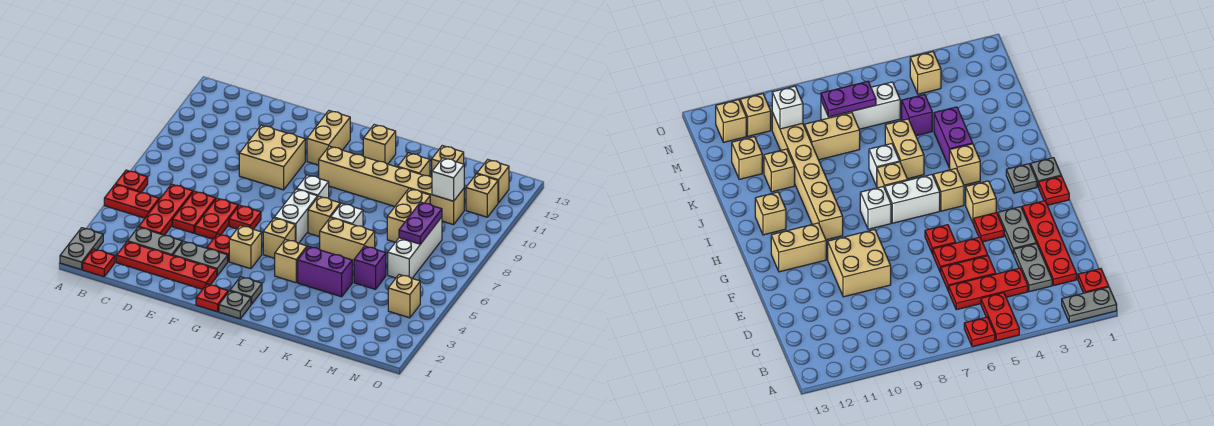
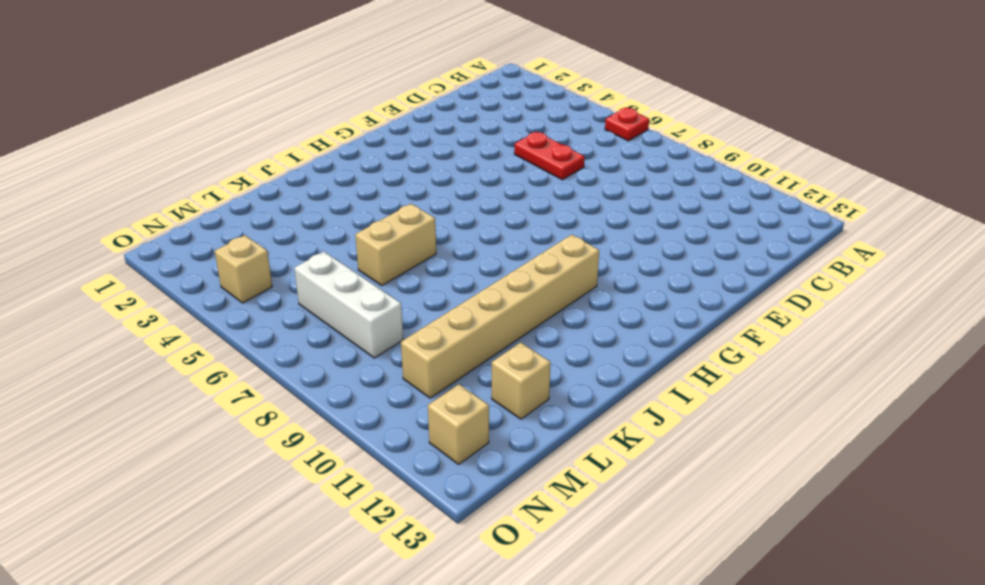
none -> grey 1x2 plate [60,228,103,270]
none -> red 1x2 plate [104,185,159,218]
none -> red 1x1 plate [83,249,115,277]
none -> red 1x4 plate [116,242,217,289]

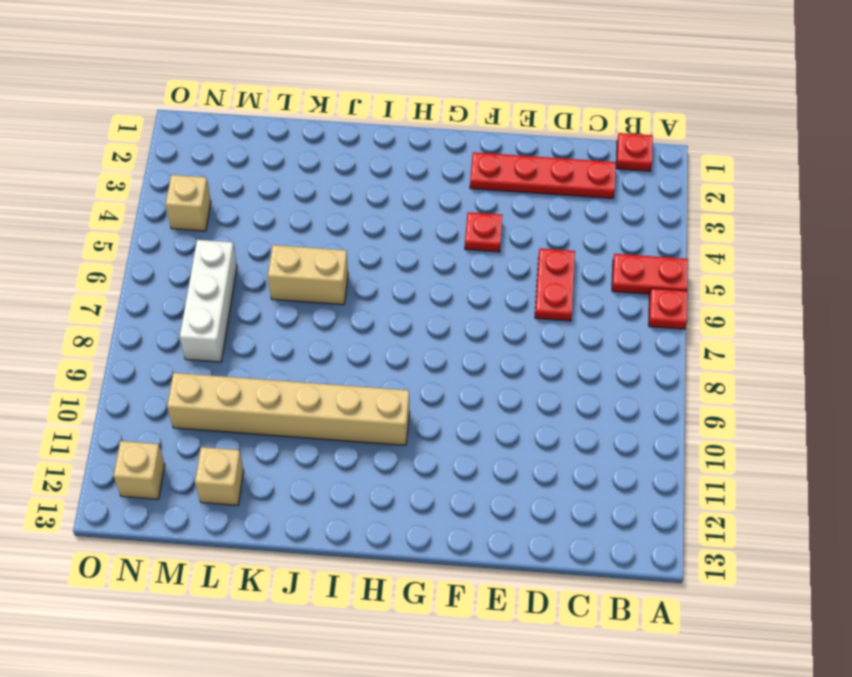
none -> grey 1x2 plate [60,228,103,270]
none -> grey 1x2 plate [128,227,182,256]
none -> red 1x3 plate [139,184,193,235]
none -> grey 1x2 plate [173,241,228,276]

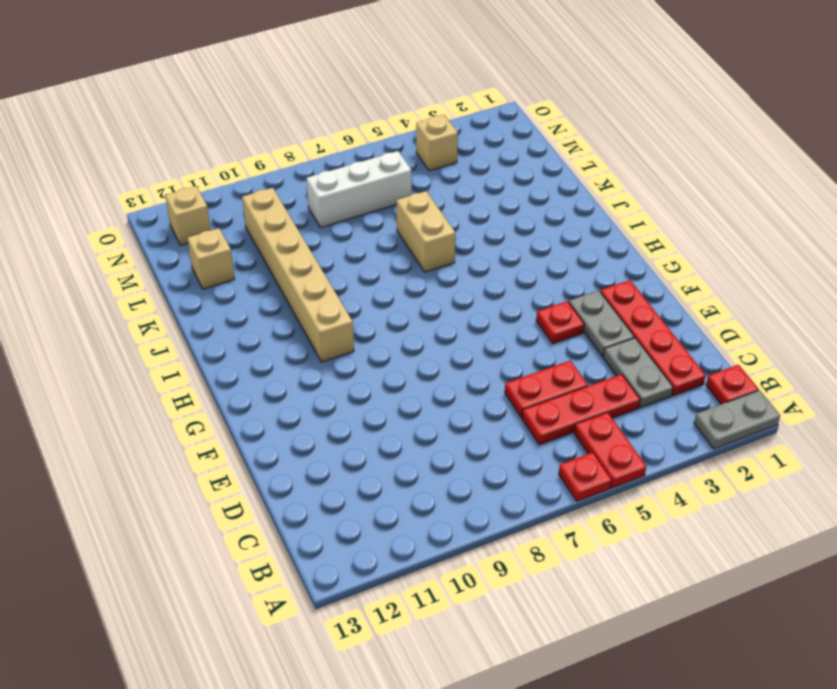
none -> red 1x2 plate [195,198,238,239]
none -> tan 2x2 brick [239,125,305,190]
none -> red 1x1 plate [229,205,261,229]
none -> red 1x1 plate [196,284,228,312]

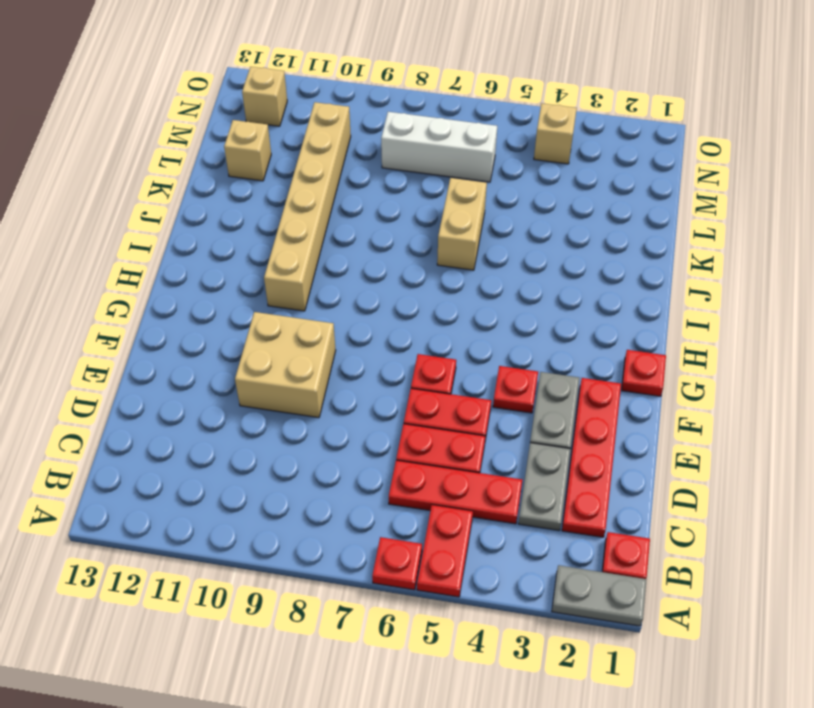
none -> tan 1x1 brick [229,225,262,269]
none -> tan 1x2 brick [307,111,350,165]
none -> grey 1x1 plate [219,291,251,319]
none -> grey 1x1 plate [230,277,262,304]

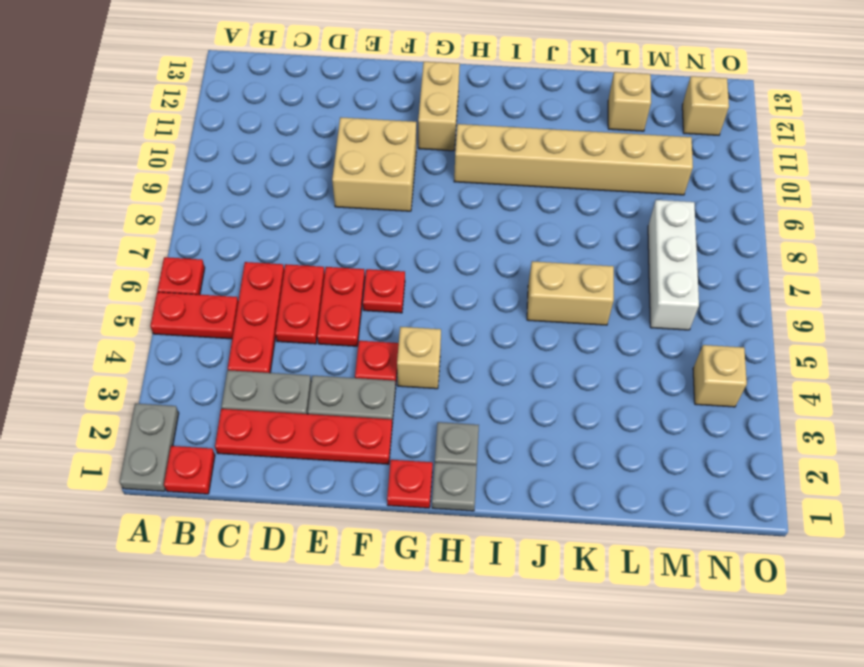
none -> tan 1x1 brick [263,218,295,258]
none -> white 1x2 brick [274,189,318,243]
none -> white 1x1 brick [297,175,329,198]
none -> tan 1x1 brick [275,239,307,283]

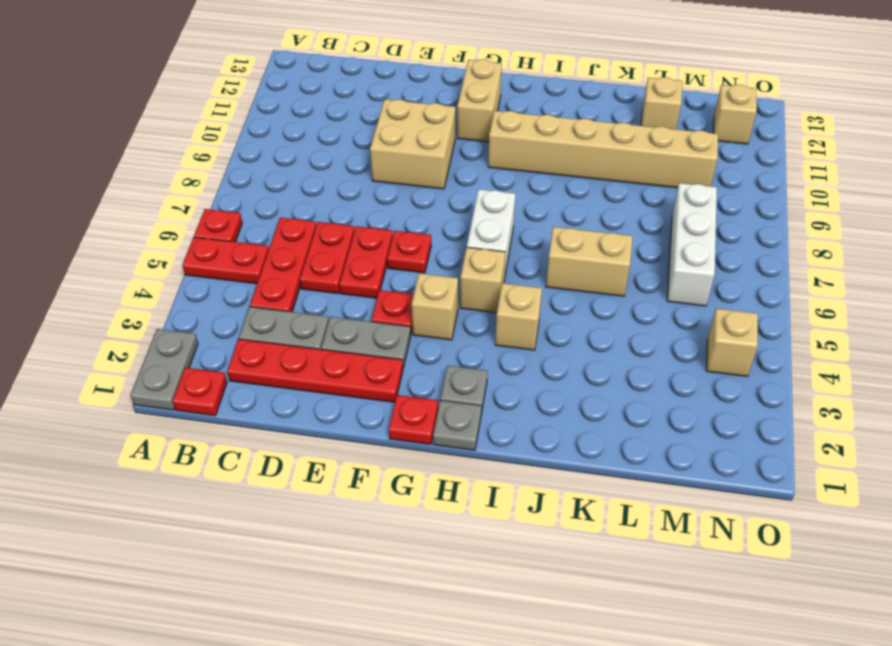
none -> white 1x1 brick [297,175,329,198]
none -> tan 1x1 brick [308,196,340,237]
none -> tan 1x1 brick [363,125,396,164]
none -> purple 1x2 brick [298,246,352,297]

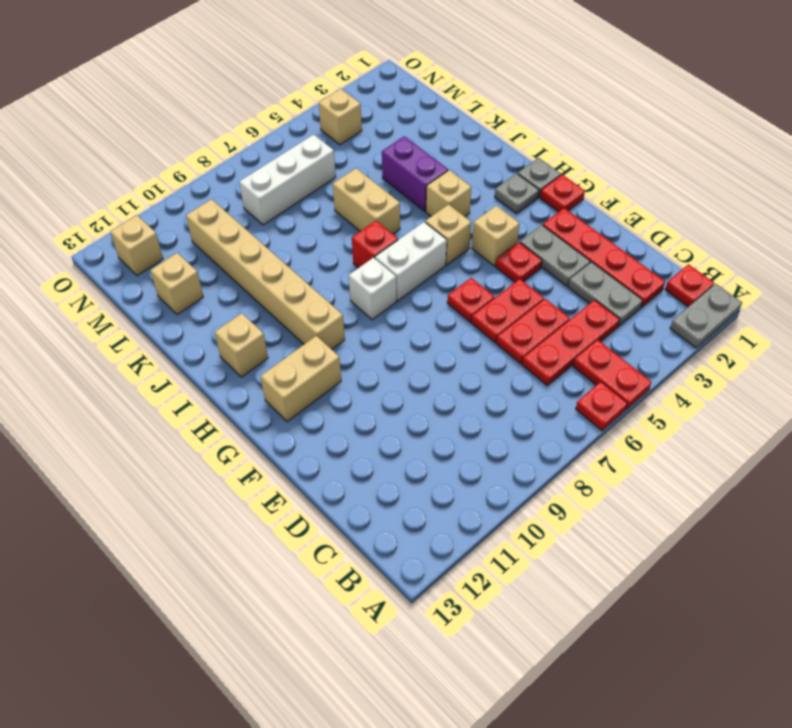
red 1x1 brick [352,221,398,268] -> tan 1x1 brick [308,196,340,237]
none -> tan 2x2 brick [239,125,305,190]
none -> white 1x1 brick [331,203,363,227]
none -> tan 1x1 brick [398,153,430,176]
none -> purple 1x1 brick [354,246,386,289]

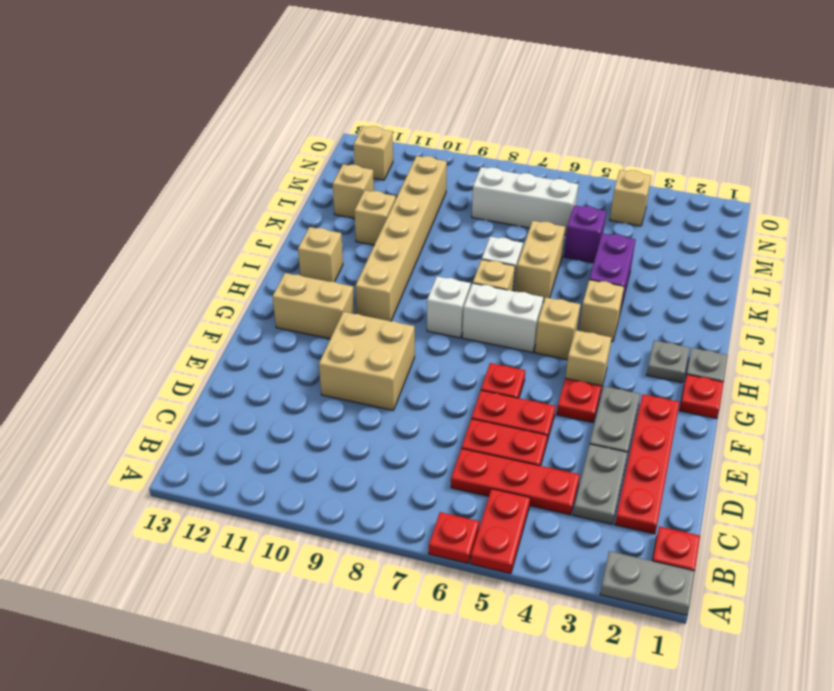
none -> tan 1x2 brick [387,189,430,242]
none -> tan 1x1 brick [466,174,498,217]
none -> purple 1x2 plate [399,202,442,244]
none -> white 1x1 brick [432,158,464,201]

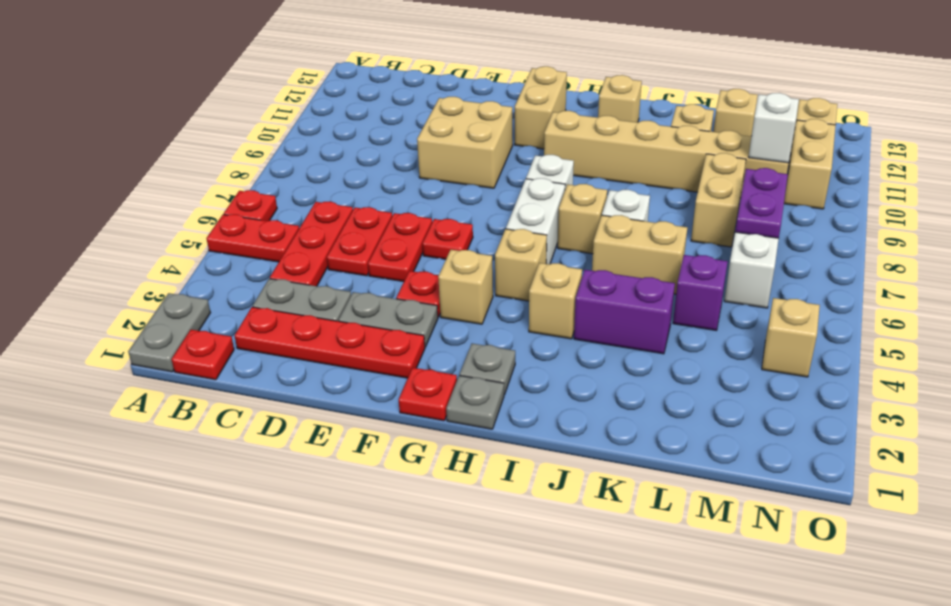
tan 1x2 brick [784,119,836,209] -> tan 1x1 brick [466,174,498,217]

